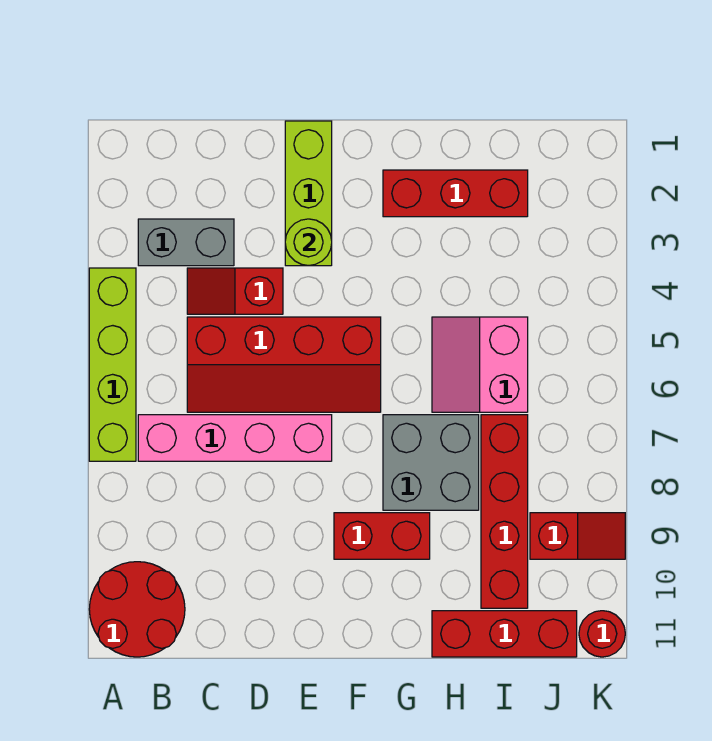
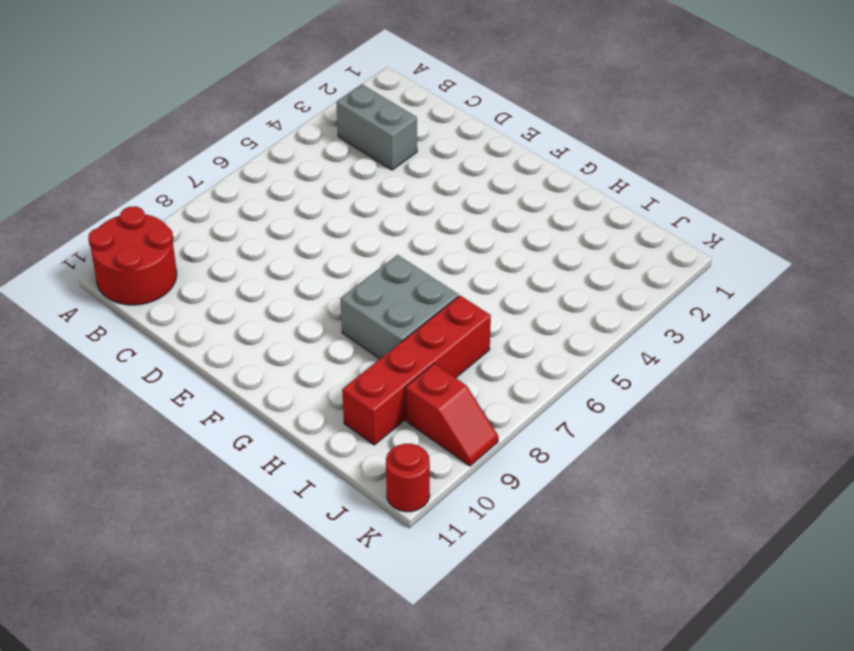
none -> lime 1x4 brick [89,268,136,461]
none -> pink 1x4 brick [138,415,332,461]
none -> red 1x2 slope [187,268,283,314]

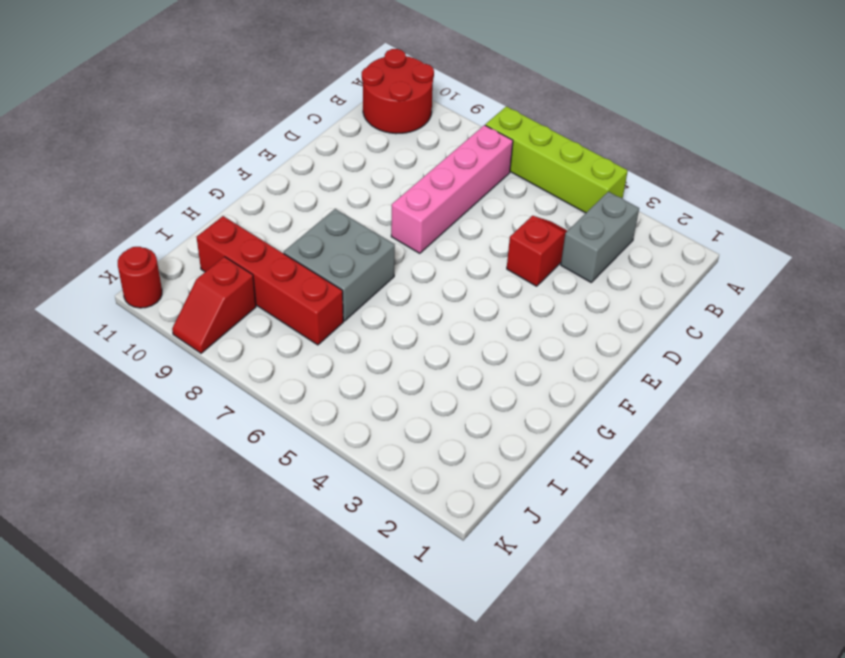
none -> red 2x4 slope [187,317,381,412]
none -> lime 1x3 brick [285,121,332,266]
none -> red 1x2 brick [334,513,430,559]

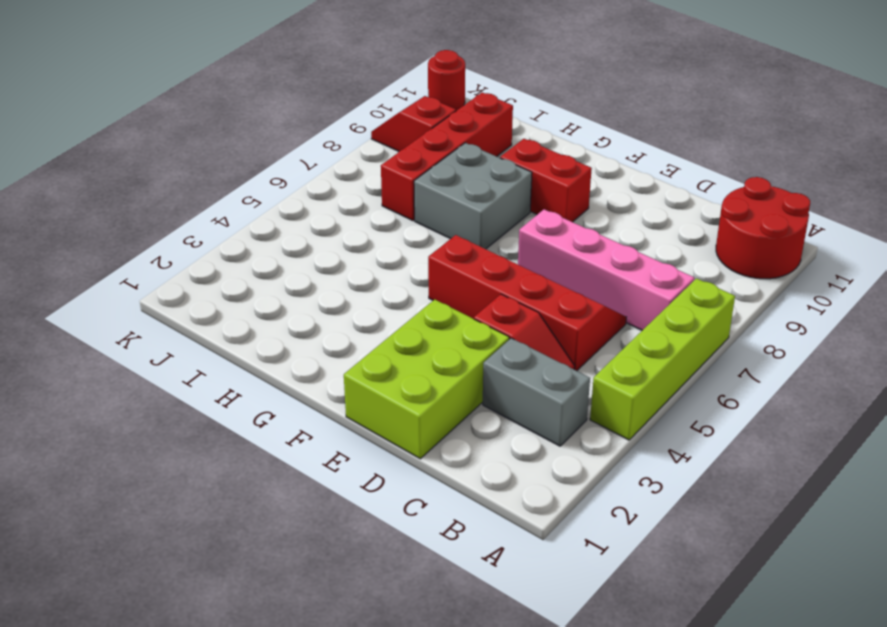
lime 2x3 brick [344,299,509,459] -> lime 1x3 brick [285,121,332,266]
none -> red 1x3 brick [383,170,528,217]
none -> pink 2x2 slope [432,317,528,412]
none -> red 1x3 brick [432,611,577,657]

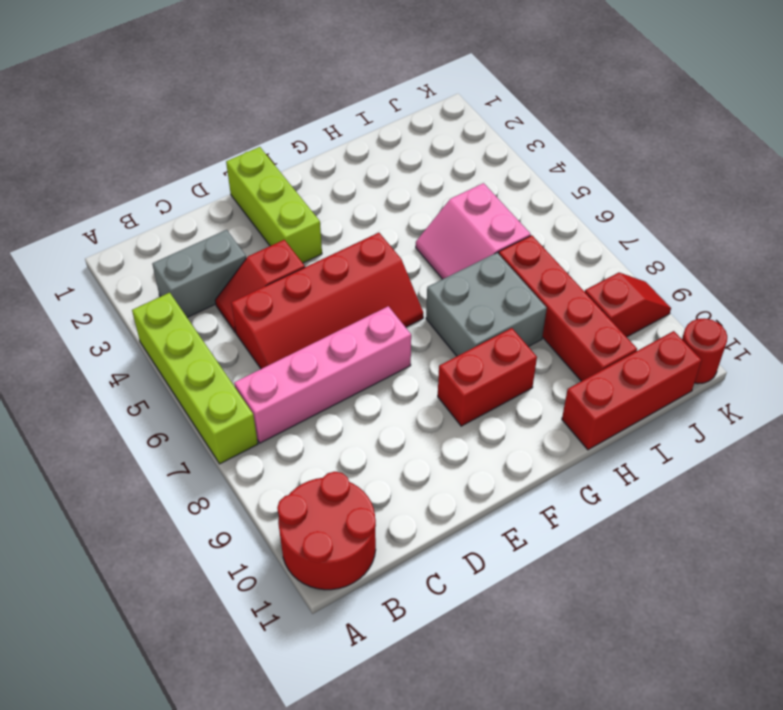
none -> red 1x3 brick [383,170,528,217]
none -> lime 1x1 round brick [285,219,332,266]

